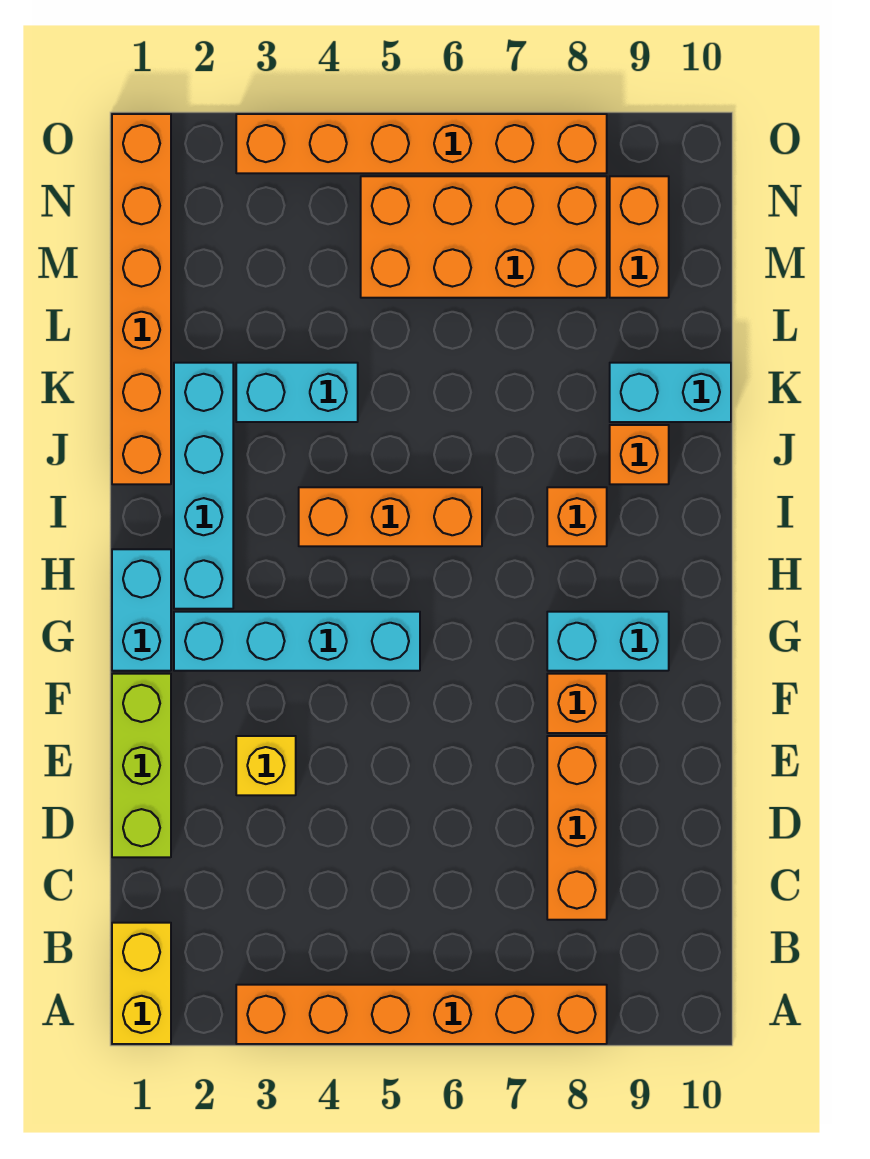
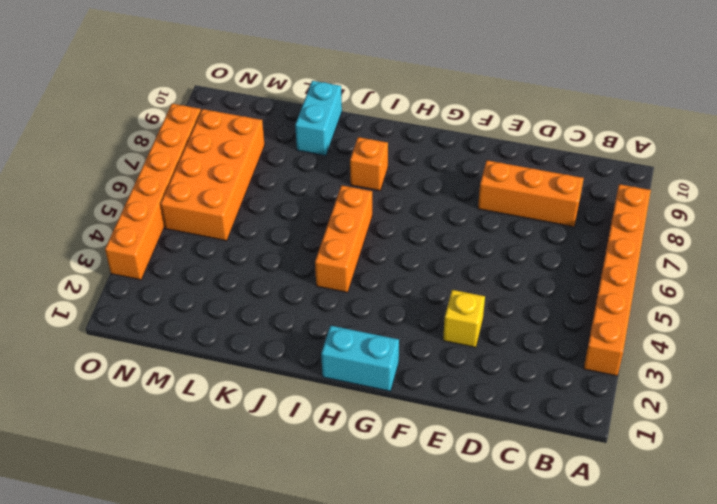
none -> yellow 1x2 brick [112,923,171,1044]
none -> lime 1x3 brick [112,674,171,857]
none -> orange 1x1 brick [547,674,607,733]

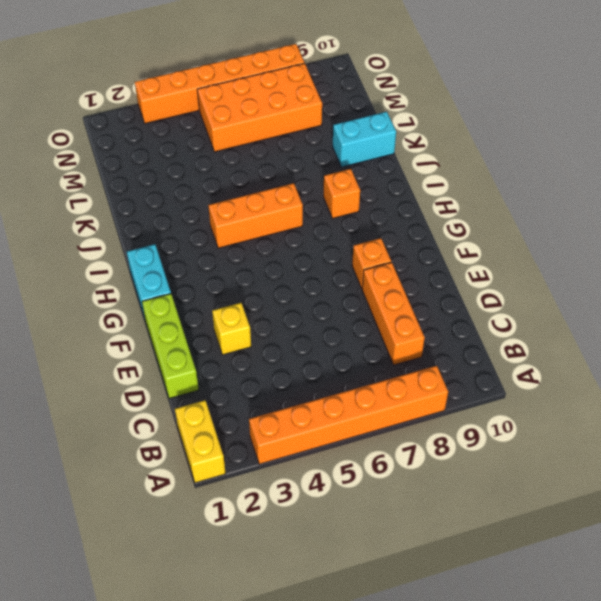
none -> cyan 1x4 brick [174,612,420,671]
none -> cyan 1x2 brick [547,612,669,671]
none -> cyan 1x4 brick [174,363,233,609]

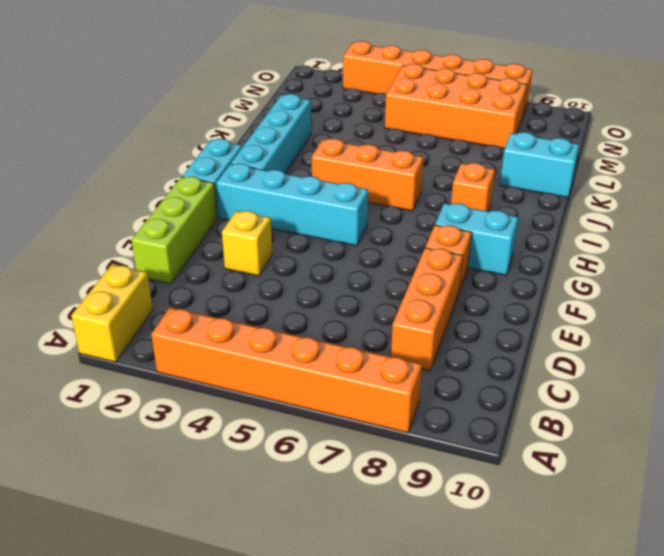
none -> orange 1x6 brick [112,114,171,484]
none -> orange 1x1 brick [610,425,669,484]
none -> cyan 1x2 brick [236,363,358,422]

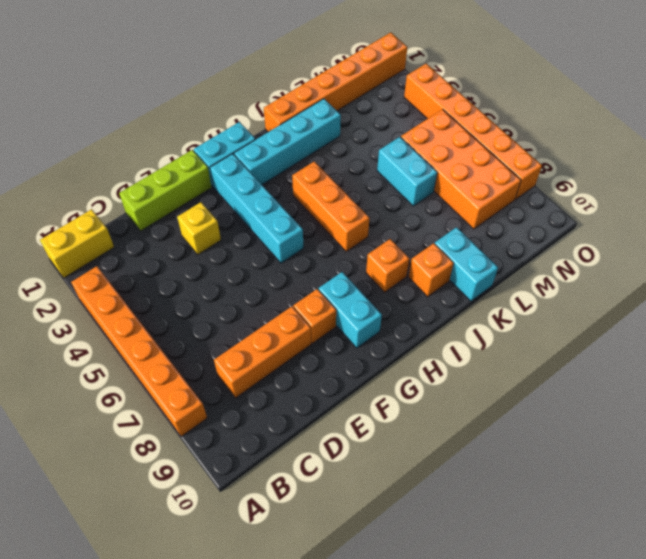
cyan 1x2 brick [377,137,437,206] -> cyan 1x2 brick moved to [236,363,358,422]
none -> orange 1x2 brick [610,176,669,298]

